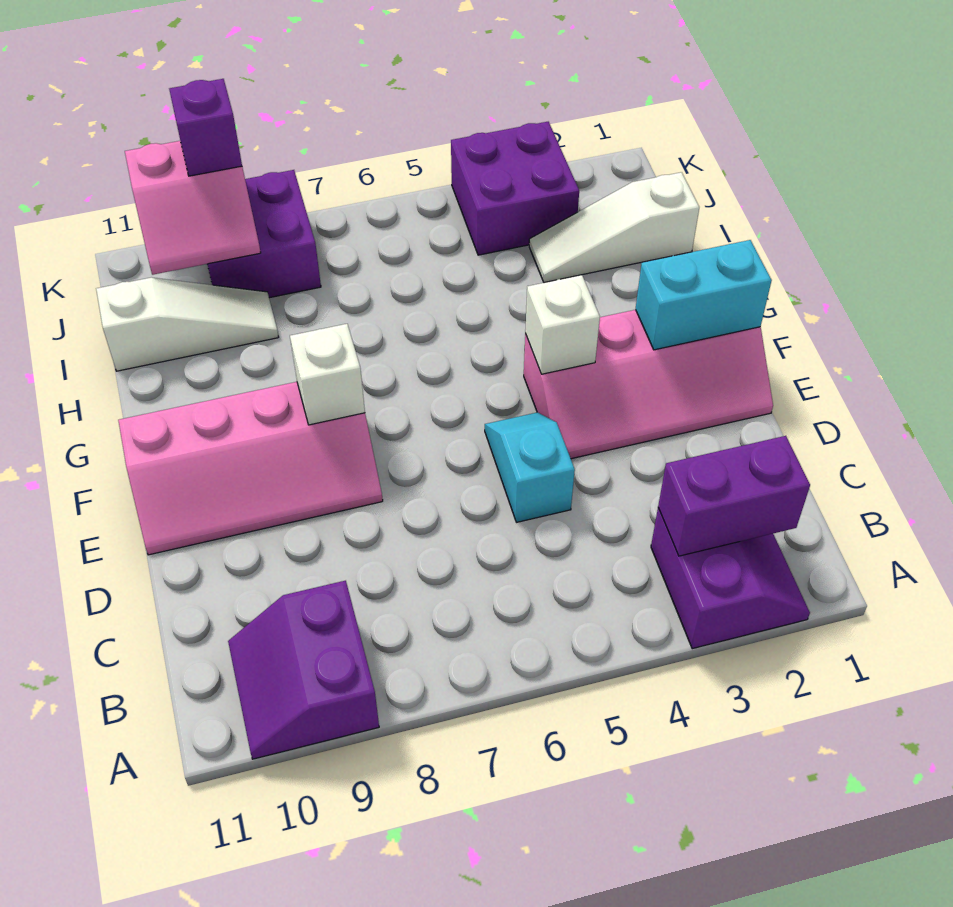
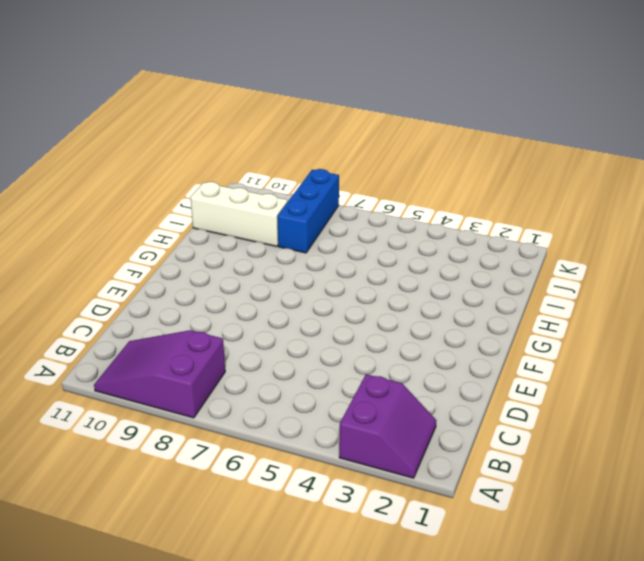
purple 2x3 slope [94,330,225,418] -> purple 2x2 slope [228,581,379,759]
blue 1x3 brick [277,169,339,253] -> purple 2x2 brick [208,170,321,298]
white 1x3 brick [190,182,288,247] -> white 1x3 slope [96,278,278,371]
none -> cyan 1x2 slope [485,412,575,522]
none -> pink 2x4 slope [524,310,773,459]
none -> pink 2x4 slope [118,382,383,555]

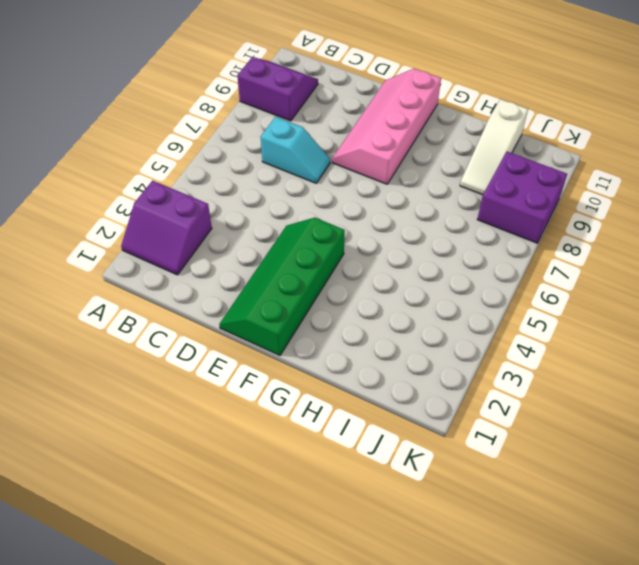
cyan 1x2 slope [261,117,330,183] -> cyan 1x2 slope moved to [485,412,575,522]
green 2x4 slope [219,218,345,355] -> pink 2x4 slope [524,310,773,459]
none -> white 1x3 slope [529,172,699,283]
none -> purple 2x2 brick [451,122,579,255]
none -> purple 1x2 brick [658,436,810,556]

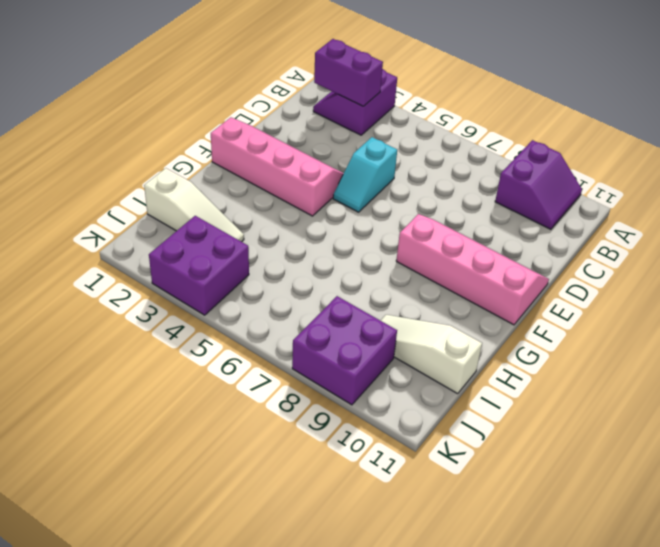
none -> cyan 1x2 brick [635,240,772,350]
none -> white 1x1 brick [525,275,600,374]
none -> white 1x1 brick [290,324,365,425]

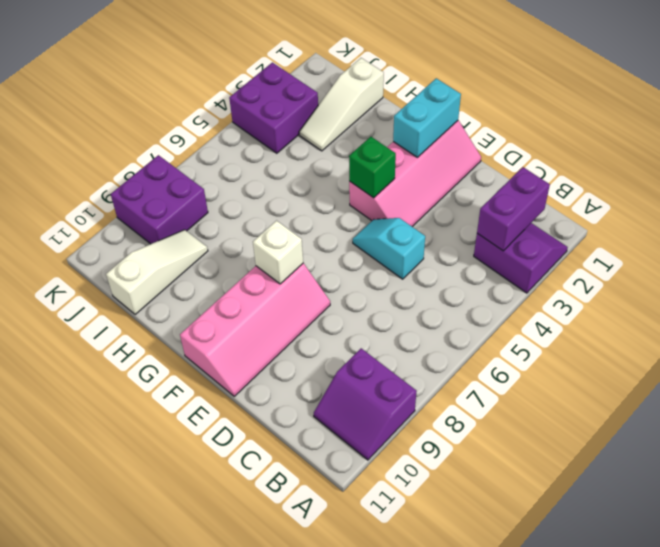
green 1x1 brick [349,137,396,198] -> white 1x1 brick [525,275,600,374]
none -> pink 2x2 slope [125,141,261,275]
none -> purple 1x1 brick [169,79,242,176]

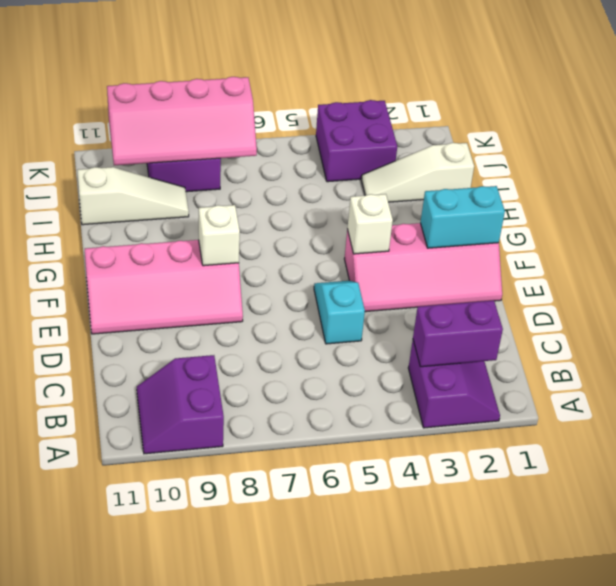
pink 2x4 slope [107,77,257,165] -> pink 2x2 slope [125,141,261,275]
none -> purple 1x1 brick [169,79,242,176]

